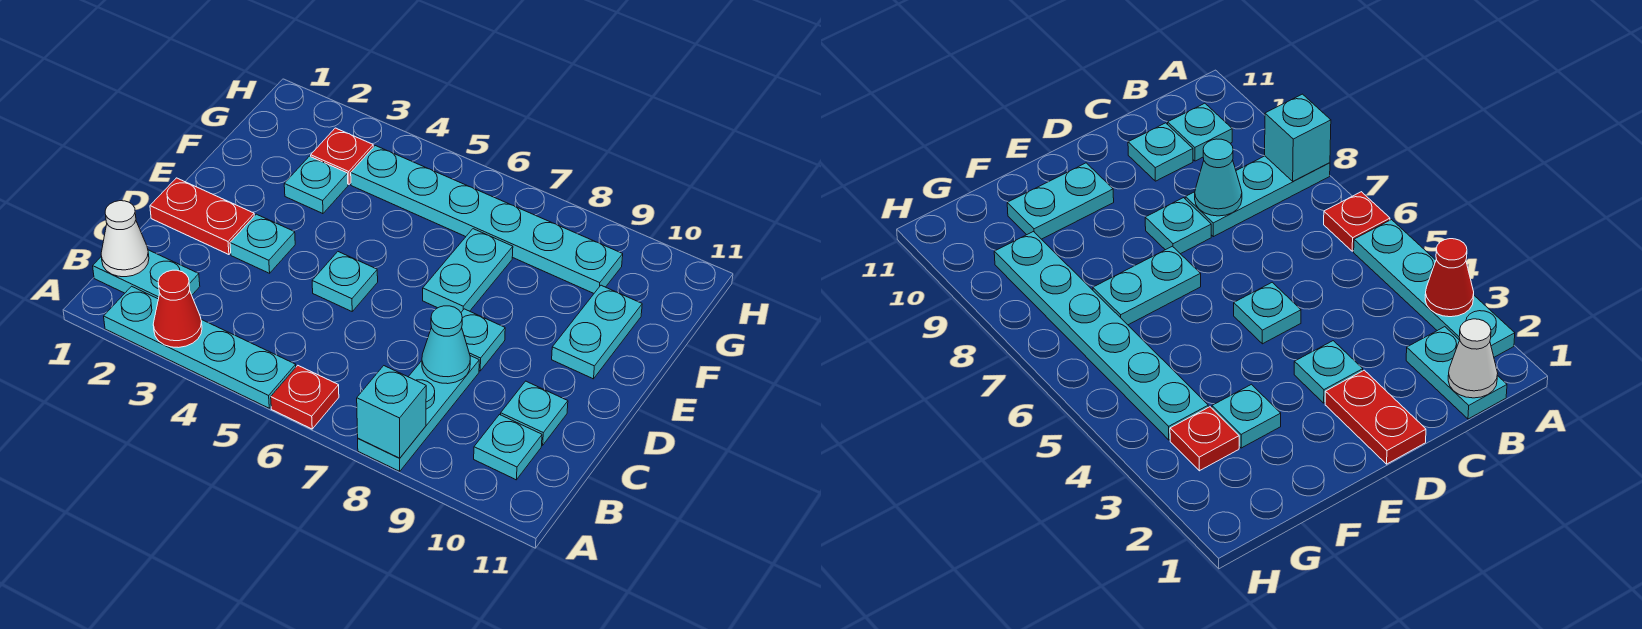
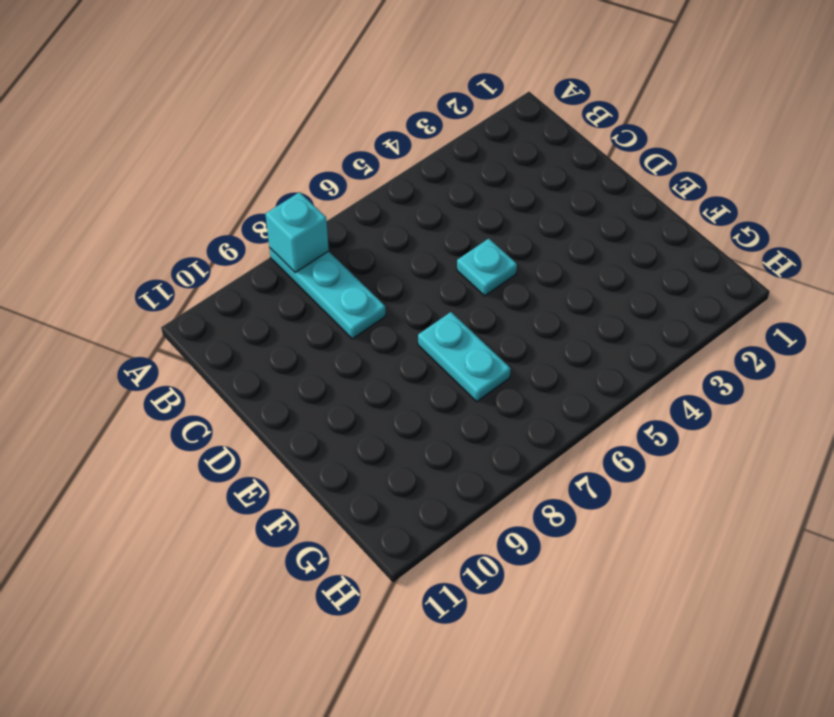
none -> cyan 1x4 plate [104,286,296,408]
none -> red 1x1 plate [271,366,339,429]
none -> cyan 1x2 plate [93,250,200,299]

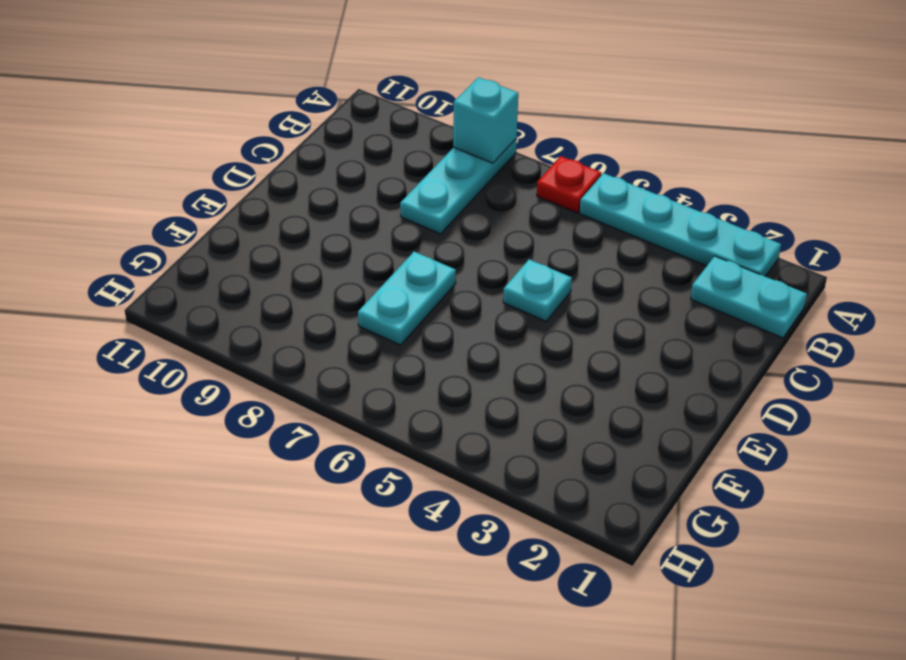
none -> cyan 1x1 plate [474,415,542,480]
none -> cyan 1x1 plate [501,381,568,445]
none -> red 1x2 plate [150,178,254,255]

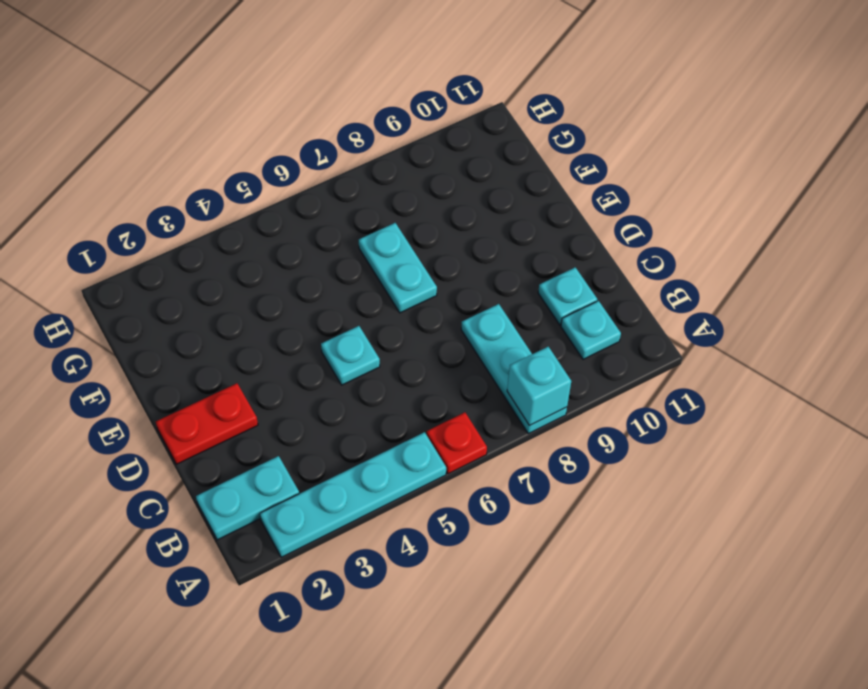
none -> cyan 1x1 plate [230,214,295,273]
none -> cyan 1x1 plate [461,309,505,371]
none -> cyan 1x2 plate [552,285,642,379]

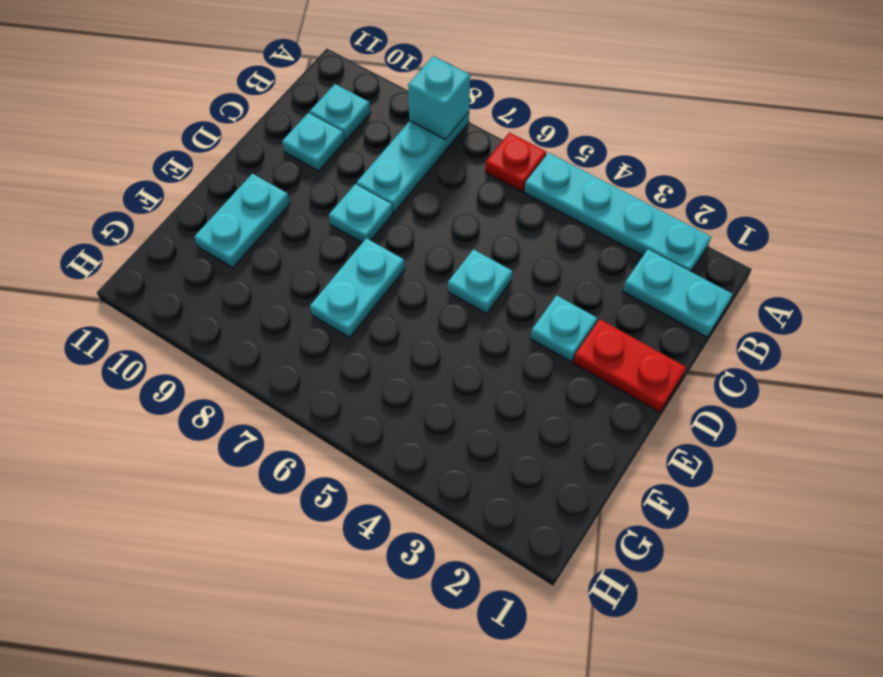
none -> cyan 1x1 plate [284,156,348,214]
none -> red 1x1 plate [311,128,373,184]
none -> cyan 1x6 plate [351,146,623,293]

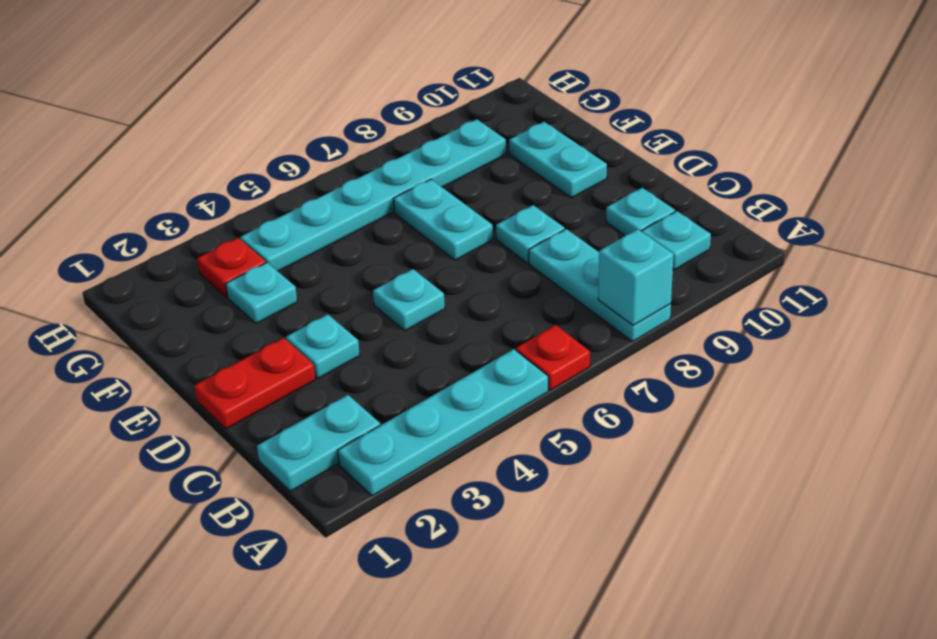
none -> red 1x1 cone [153,270,202,348]
none -> white 1x1 cone [101,201,149,277]
none -> cyan 1x1 cone [422,306,470,384]

